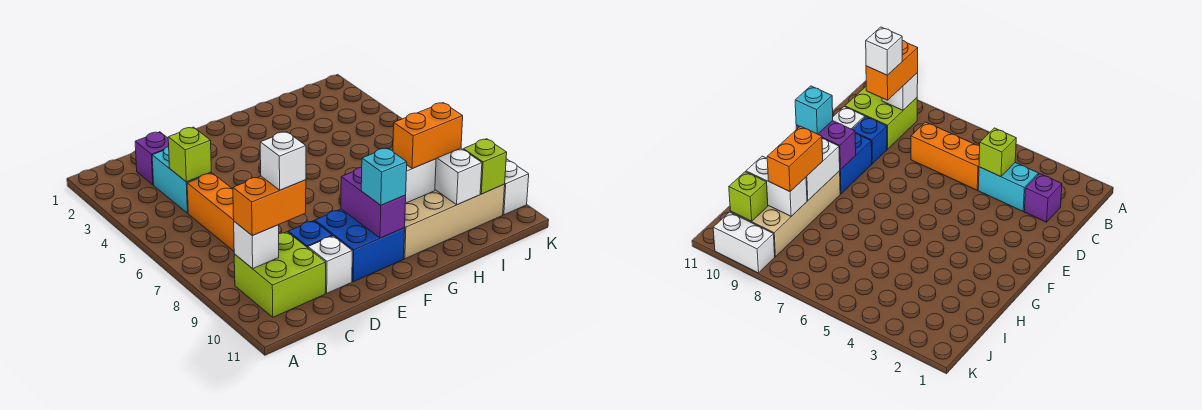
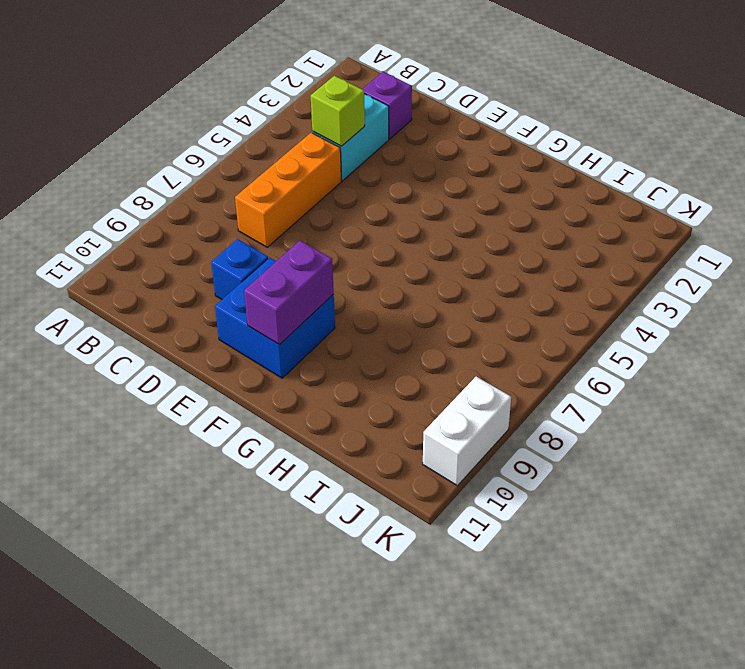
none -> lime 2x2 brick [234,232,326,317]
none -> white 1x1 brick [308,236,352,293]
none -> tan 2x4 brick [404,185,505,259]

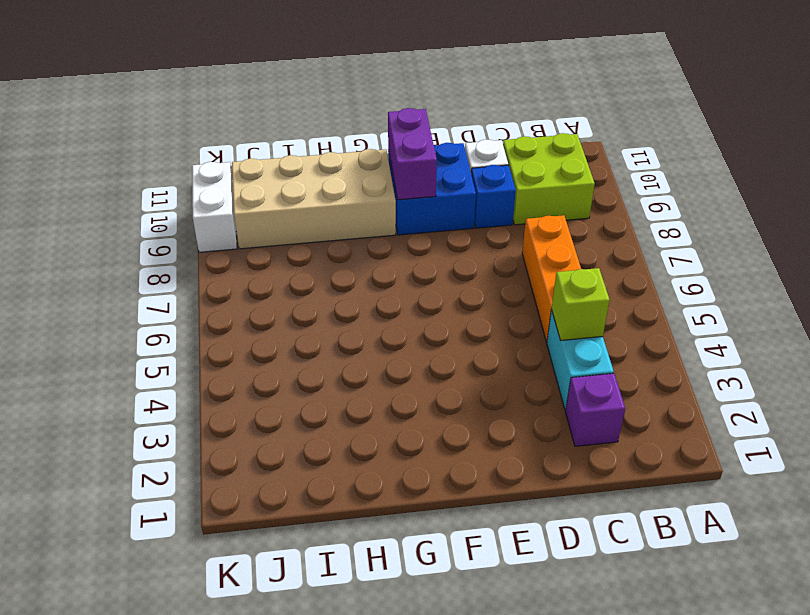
none -> white 1x1 brick [234,221,279,269]
none -> white 1x2 brick [405,159,436,203]
none -> white 1x2 brick [435,148,482,205]

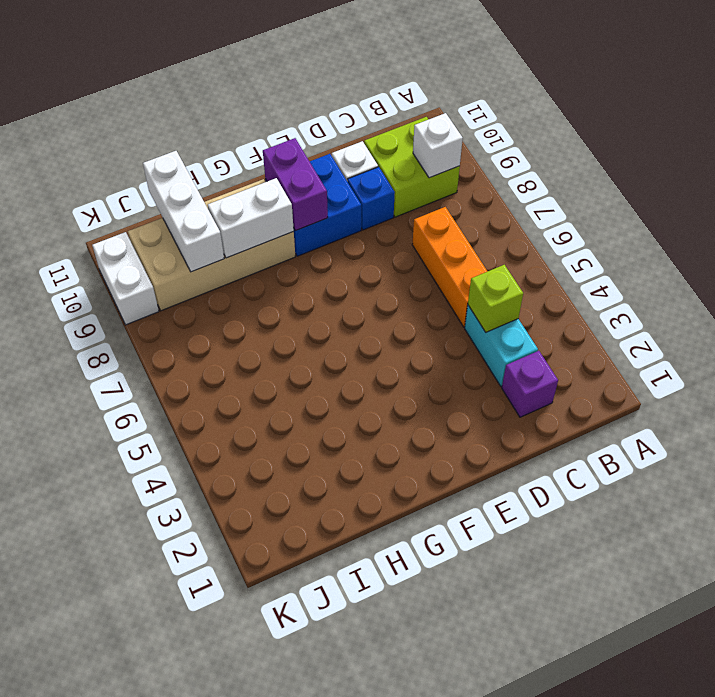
white 1x3 brick [143,151,224,272] -> white 1x2 brick [435,148,482,205]
none -> lime 1x1 brick [463,139,507,194]
none -> orange 1x2 brick [233,176,306,236]
none -> cyan 1x1 brick [361,148,407,205]

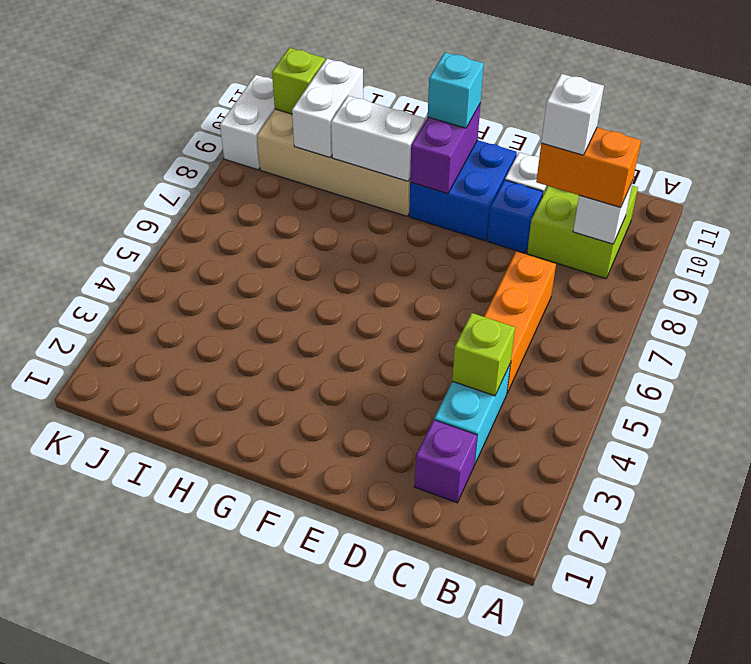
none -> orange 1x2 brick [393,103,463,169]

